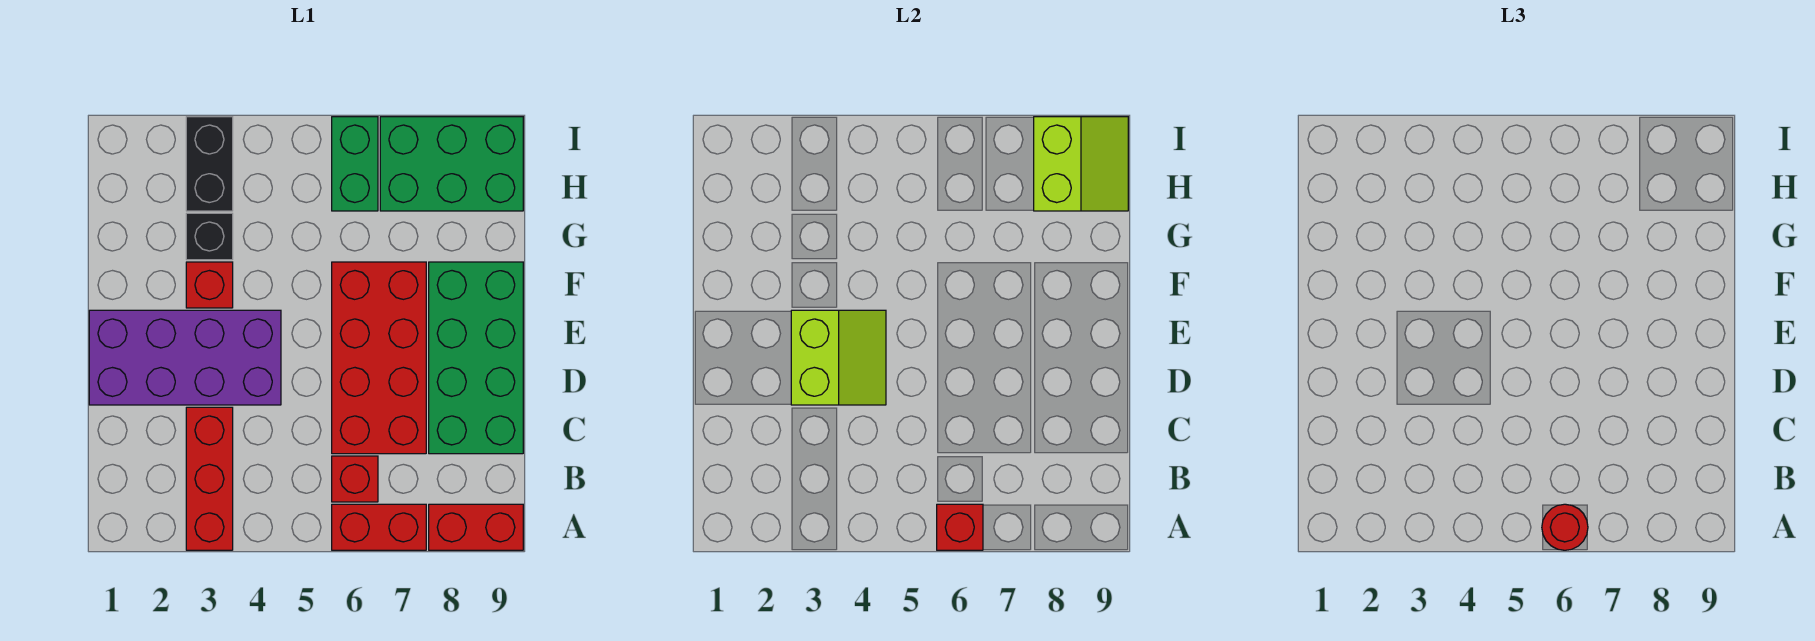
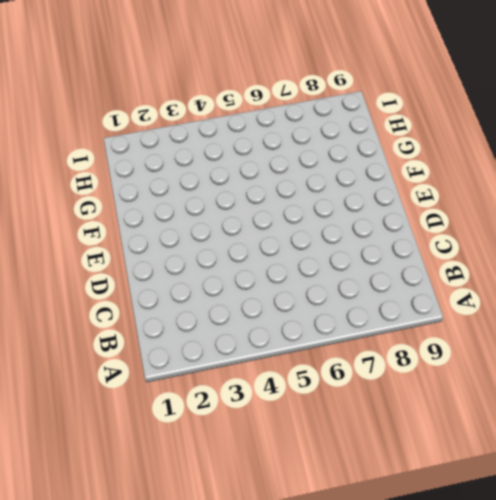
none -> red 1x3 brick [186,407,233,550]
none -> red 1x2 brick [332,504,426,550]
none -> red 1x2 brick [429,504,523,550]

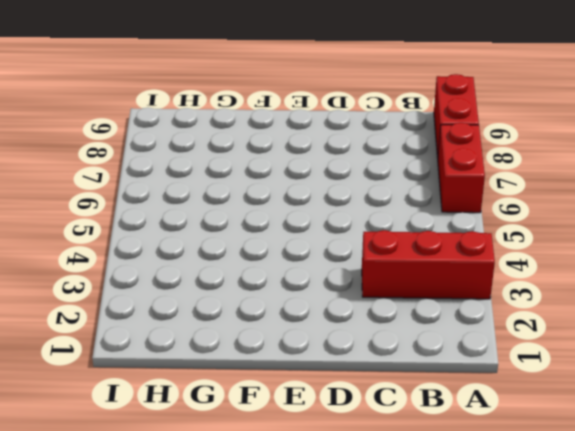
none -> red 1x1 brick [332,456,378,502]
none -> red 2x4 brick [332,262,426,454]
none -> green 2x4 brick [429,262,523,454]

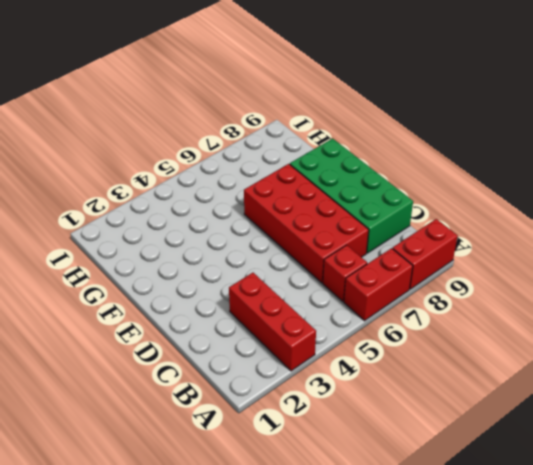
none -> purple 2x4 brick [89,310,281,405]
none -> red 1x1 brick [186,262,233,308]
none -> black 1x1 brick [186,213,233,260]

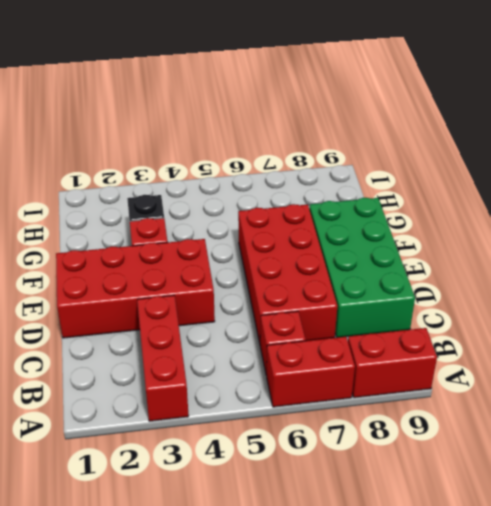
red 2x4 brick [56,239,215,338] -> purple 2x4 brick [89,310,281,405]
none -> black 1x2 brick [186,117,233,211]
none -> green 1x2 brick [332,117,378,211]
none -> green 2x3 brick [380,117,523,211]

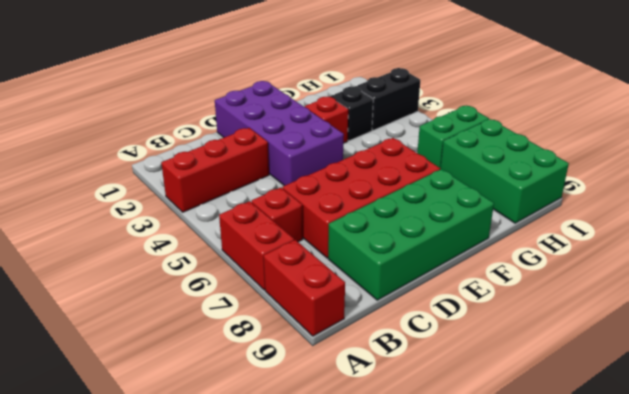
none -> red 1x1 brick [937,504,983,550]
none -> lime 2x2 slope [791,310,886,405]
none -> lime 2x2 slope [1034,117,1128,211]

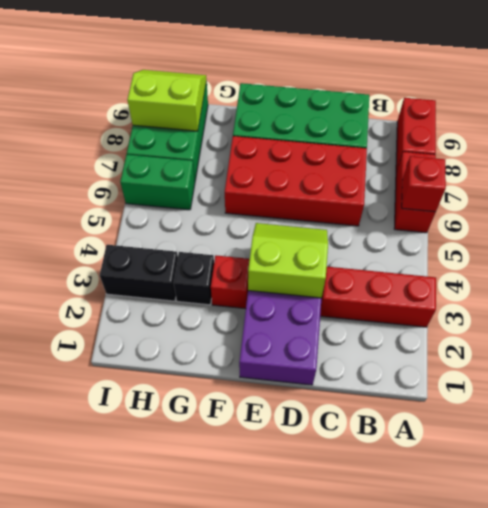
none -> red 1x1 brick [332,456,378,502]
none -> red 1x1 round brick [1542,504,1588,550]

